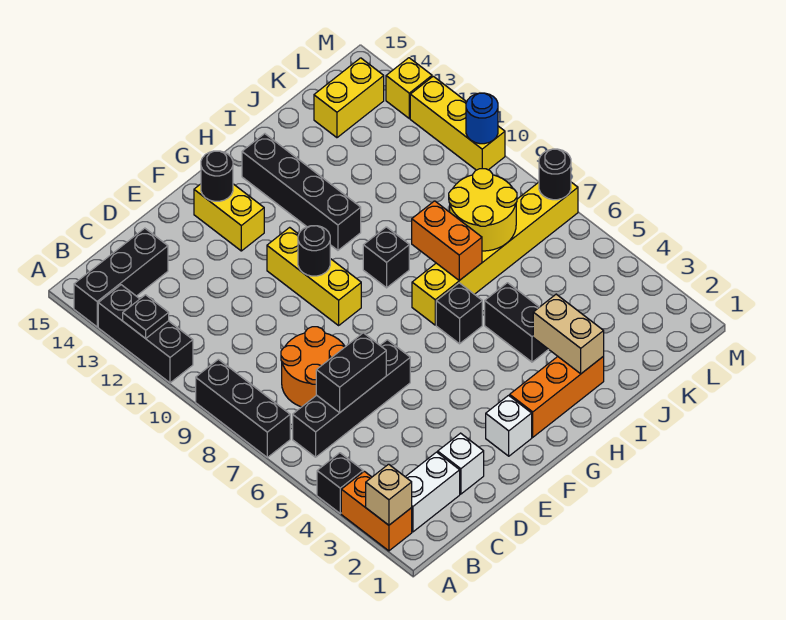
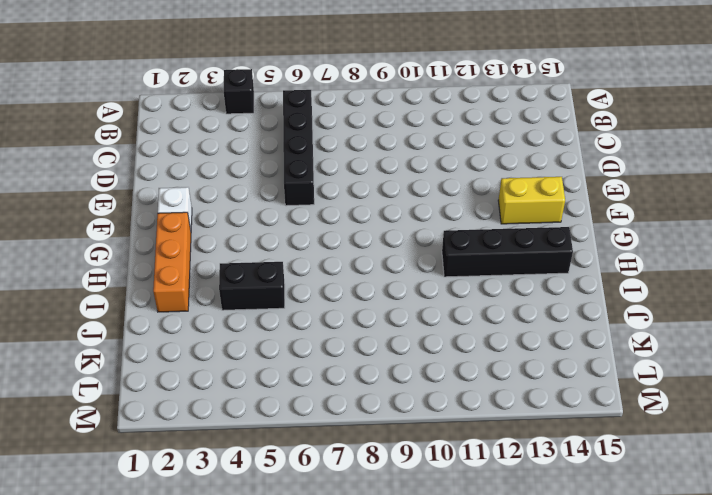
none -> orange 1x2 brick [341,471,412,551]
none -> black 1x3 brick [196,359,290,457]
none -> black 1x3 brick [98,285,193,383]
none -> black 1x3 brick [74,228,168,327]

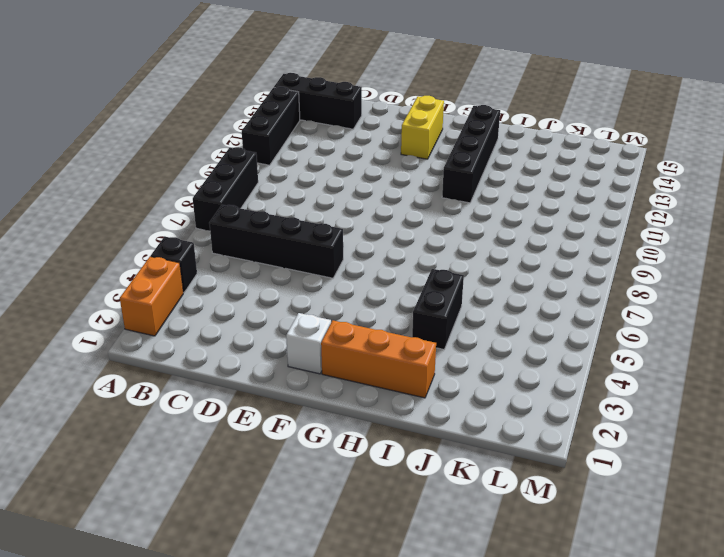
none -> white 1x2 brick [406,452,460,532]
none -> orange 2x2 round brick [281,327,345,407]
none -> white 1x1 brick [438,433,484,494]
none -> yellow 1x3 brick [267,227,361,325]

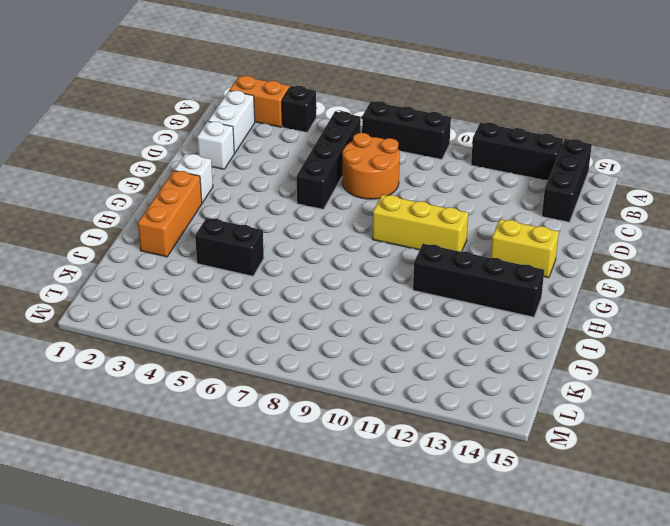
none -> black 1x1 brick [436,283,482,344]
none -> yellow 1x6 brick [412,182,578,325]
none -> black 1x1 brick [363,227,409,288]
none -> yellow 1x2 brick [314,58,384,138]

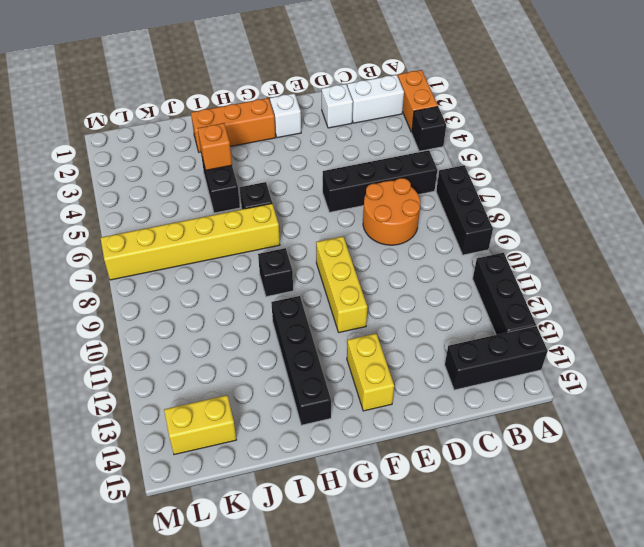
orange 1x1 brick [198,123,232,170] -> none
none -> yellow 1x3 brick [410,76,505,170]
none -> yellow 1x1 brick [386,58,432,118]
none -> tan 1x1 brick [366,464,412,525]
none -> black 1x1 plate [123,295,169,338]

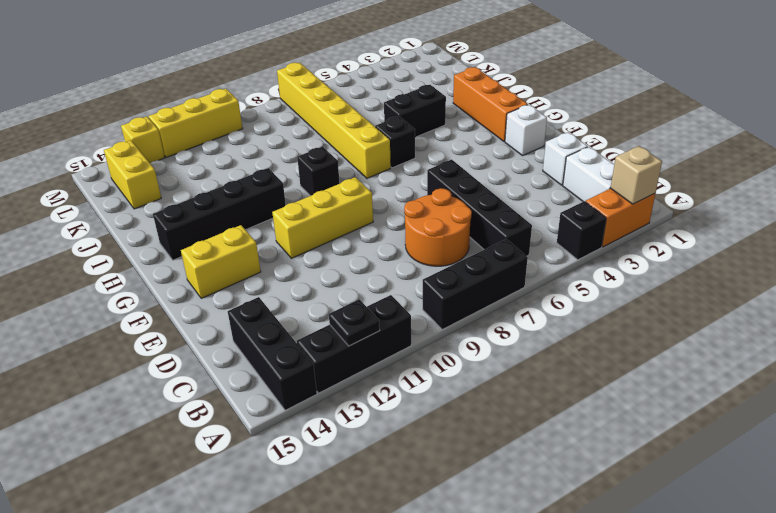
none -> black 1x2 brick [316,333,386,413]
none -> black 1x1 round brick [298,226,330,276]
none -> black 1x1 round brick [201,151,233,201]
none -> tan 1x2 brick [533,294,604,374]

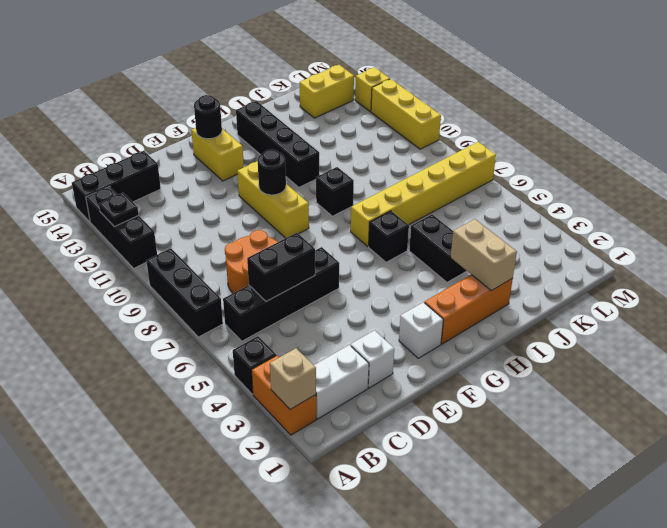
none -> orange 1x2 brick [412,201,482,280]
none -> yellow 2x2 round brick [449,169,517,251]
none -> black 1x1 round brick [539,149,571,200]
none -> blue 1x1 round brick [466,93,498,144]

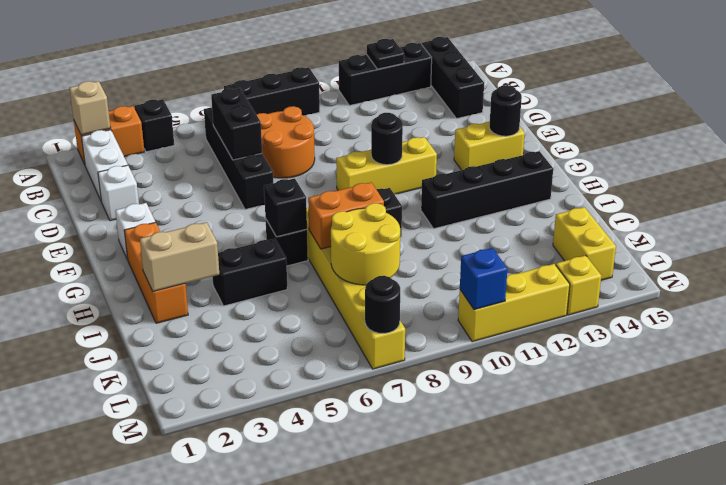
black 1x1 brick [264,178,307,237] -> none
blue 1x1 brick [460,248,507,310] -> blue 1x1 round brick [466,93,498,144]

